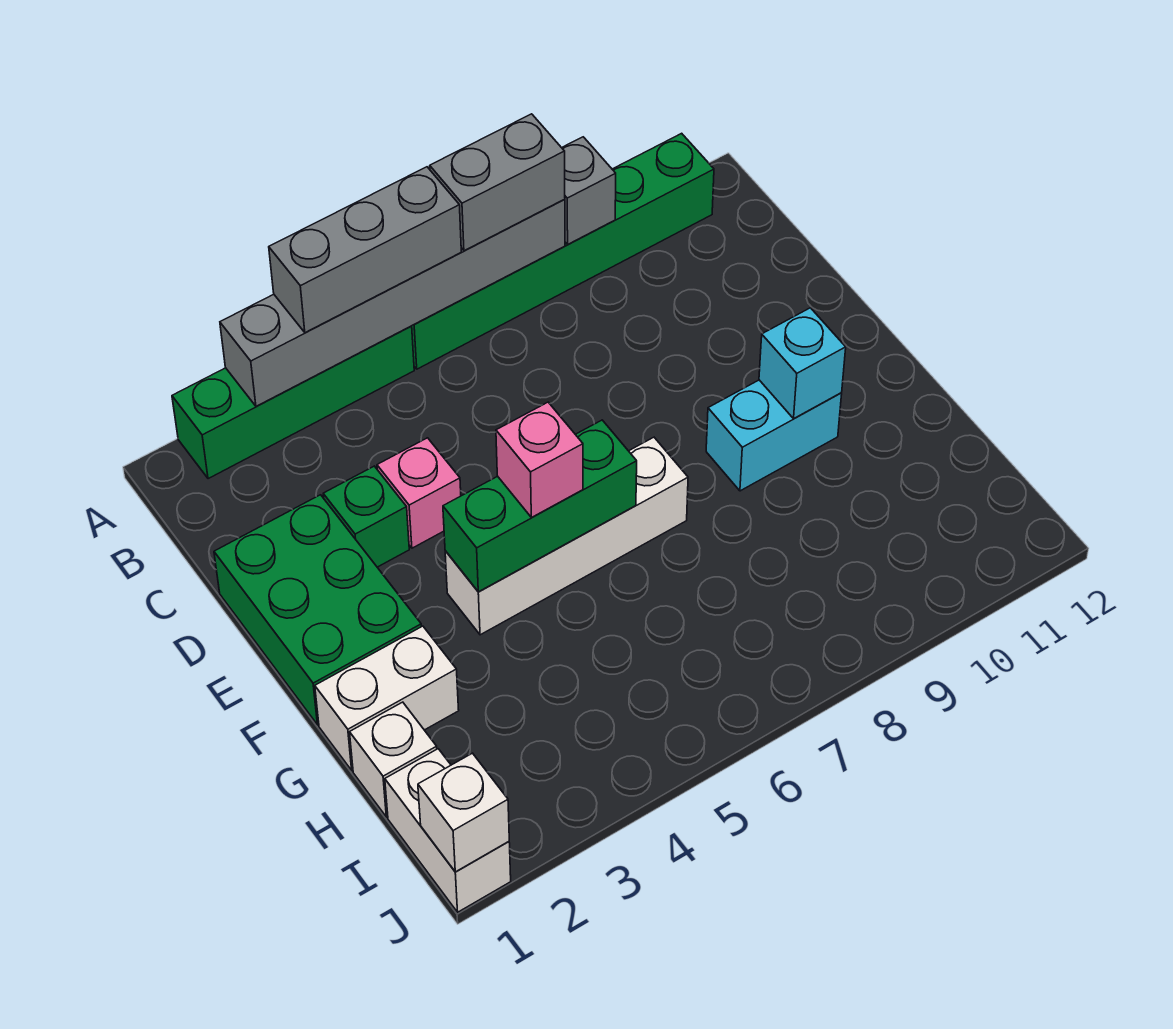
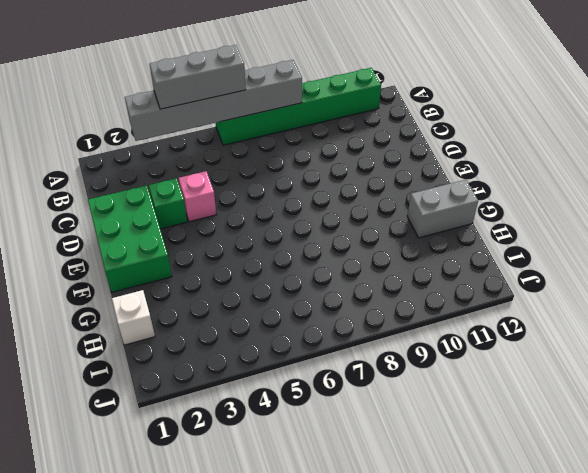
grey 1x2 brick [407,180,478,238] -> grey 1x2 brick moved to [430,114,565,251]
none -> green 1x4 brick [172,326,414,479]
none -> white 1x4 brick [445,437,688,635]
none -> cyan 1x2 brick [706,380,842,491]

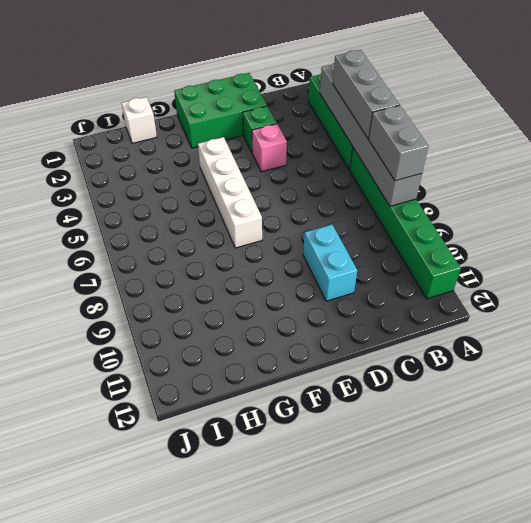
cyan 1x2 brick [303,225,357,301] -> cyan 1x2 brick moved to [706,380,842,491]
none -> white 1x2 brick [315,626,459,770]
none -> white 1x2 brick [385,749,511,912]
none -> grey 1x1 brick [562,137,616,244]

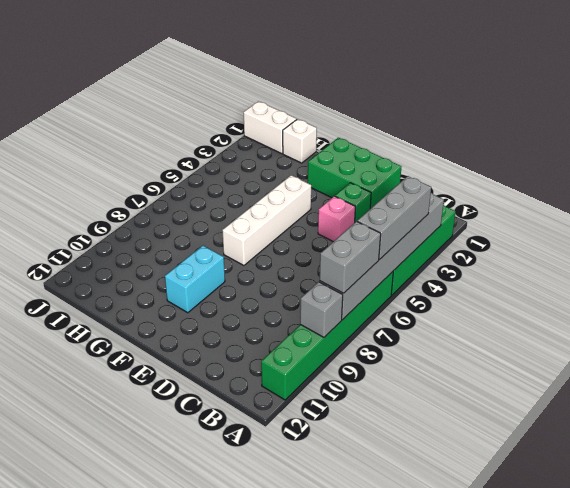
none -> white 1x2 brick [315,626,459,770]
none -> green 1x3 brick [443,420,637,592]
none -> cyan 1x1 brick [759,308,846,419]

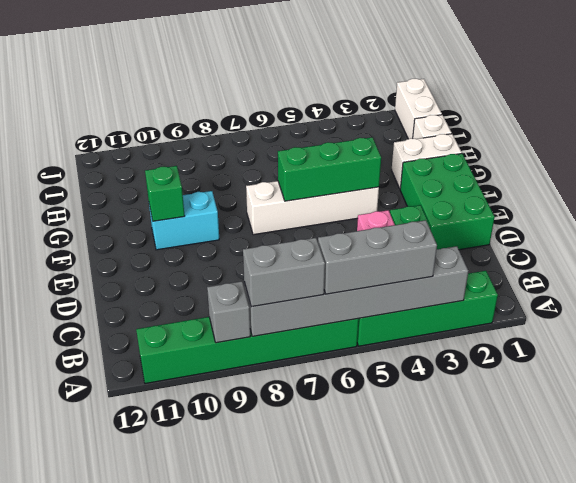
green 1x1 brick [145,166,185,221] -> cyan 1x1 brick [759,308,846,419]
none -> white 1x1 brick [418,753,509,872]
none -> pink 1x1 brick [496,402,583,518]

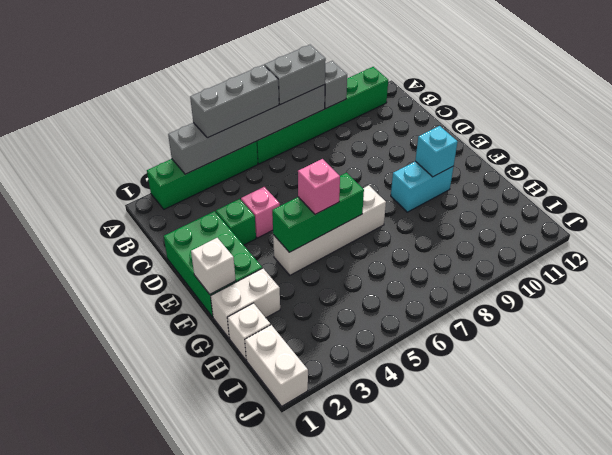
white 1x1 brick [191,238,236,294] -> white 1x1 brick moved to [418,753,509,872]

